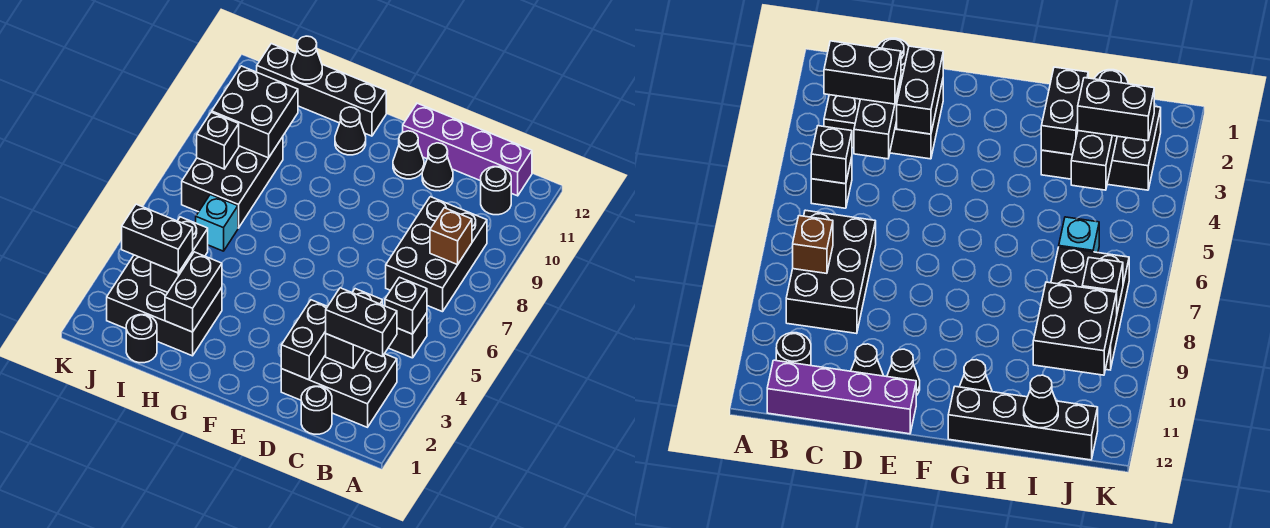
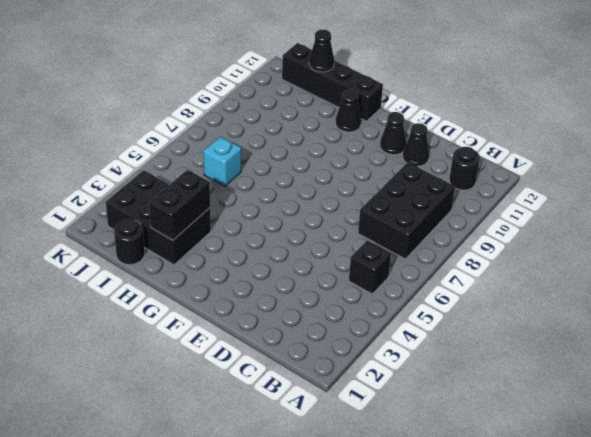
none -> black 2x3 brick [281,350,397,427]
none -> purple 1x4 brick [403,103,532,196]
none -> black 1x1 round brick [301,386,332,434]

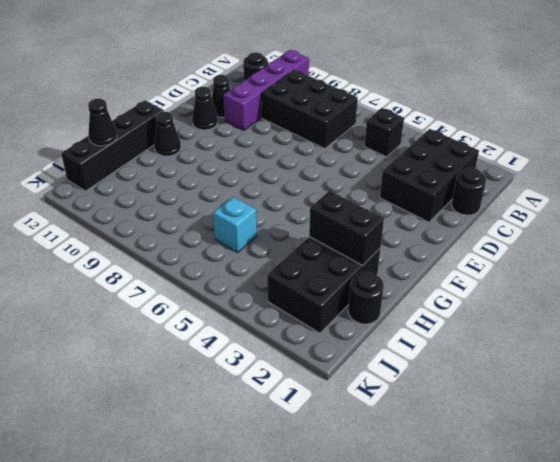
purple 1x4 brick [223,50,309,130] -> purple 1x4 brick moved to [403,103,532,196]
none -> black 2x3 brick [182,137,283,228]
none -> black 1x1 brick [385,277,427,334]
none -> brown 1x1 brick [430,208,472,265]

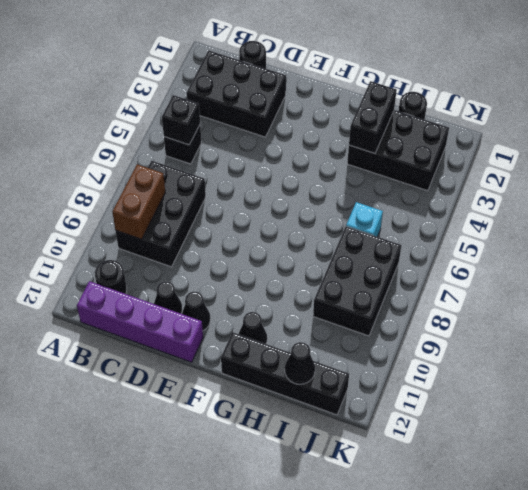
brown 1x2 brick [112,164,165,239] -> brown 1x1 brick [430,208,472,265]
none -> black 1x2 brick [326,289,383,368]
none -> black 1x2 brick [281,300,328,380]
none -> black 1x2 brick [151,217,208,292]

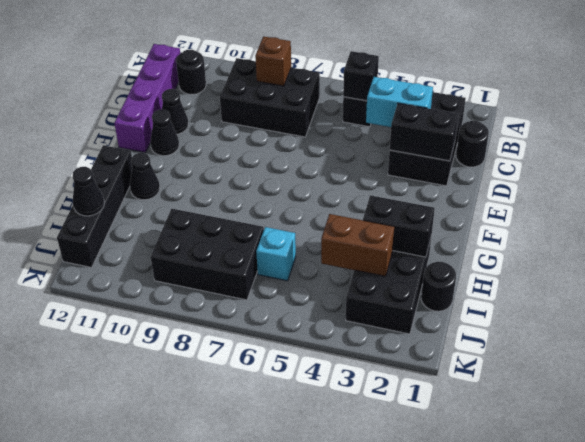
cyan 1x2 brick [366,77,433,127] -> black 1x2 brick [326,289,383,368]
brown 1x2 brick [321,214,394,276] -> black 1x2 brick [151,217,208,292]
none -> black 2x2 brick [212,66,298,158]
none -> black 1x1 brick [197,112,239,169]
none -> black 1x2 brick [326,288,397,357]

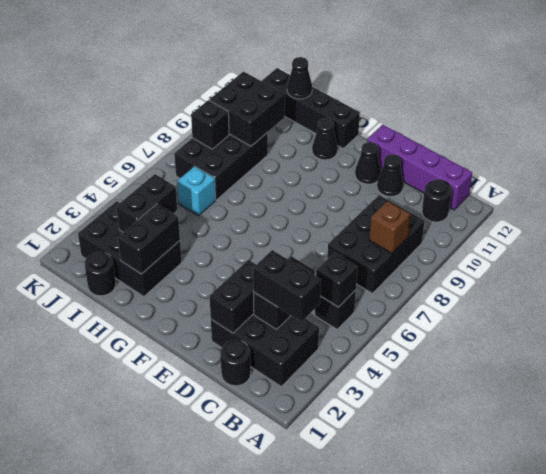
none -> black 1x2 brick [122,204,193,273]

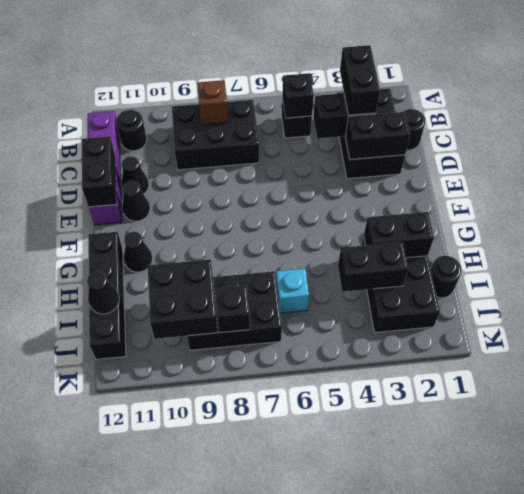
black 1x2 brick [82,136,117,207] -> black 1x2 brick moved to [122,204,193,273]

